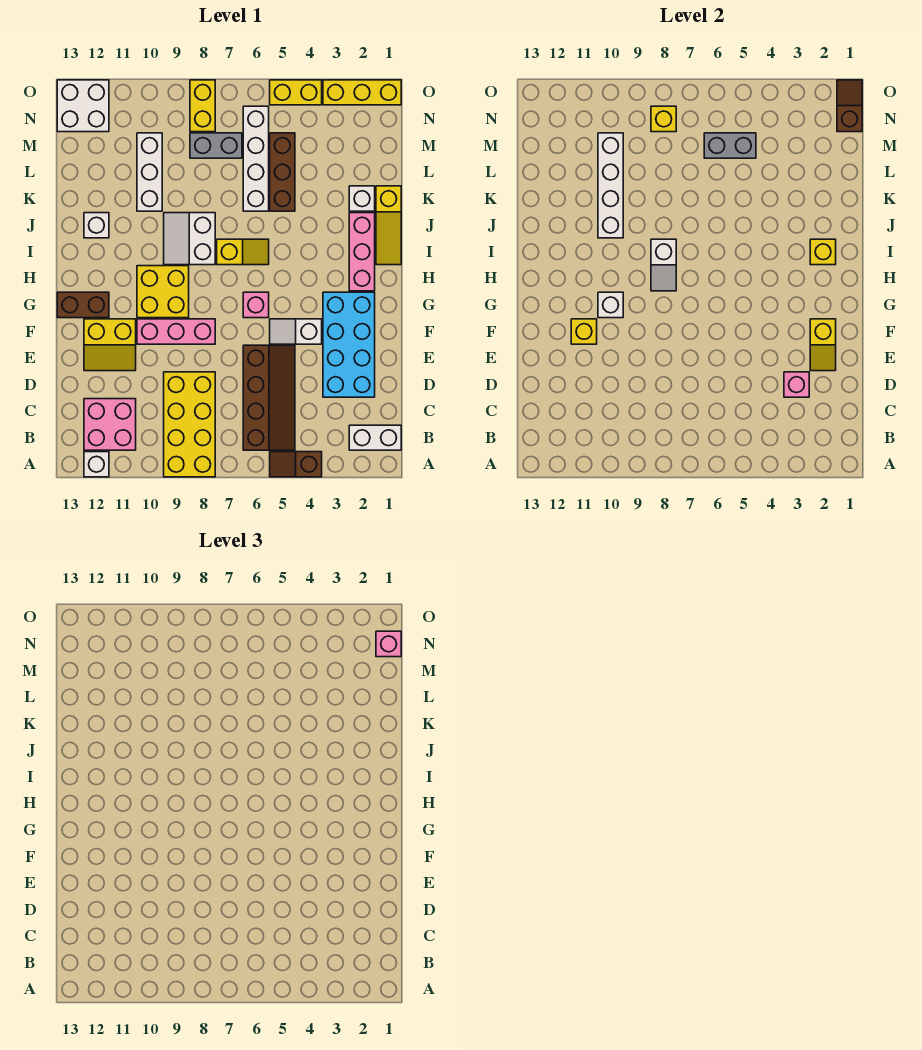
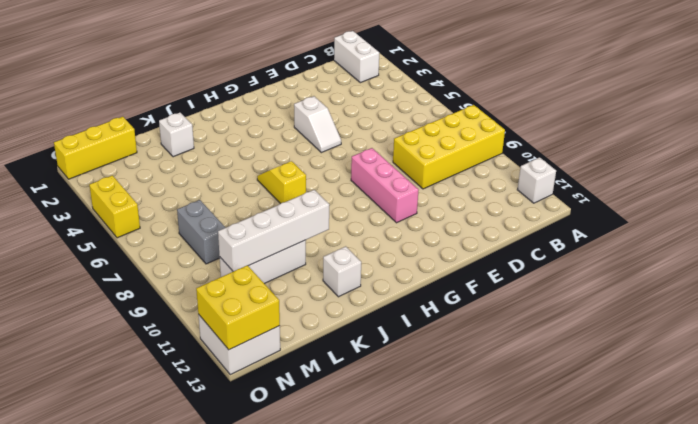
yellow 1x3 brick [54,117,137,179] -> yellow 1x3 brick turned to [323,80,401,105]
yellow 2x2 brick [196,265,280,350] -> yellow 2x2 brick moved to [137,266,189,318]
none -> brown 1x2 slope [270,452,322,477]
none -> brown 2x4 slope [243,345,295,450]
none -> pink 2x2 brick [84,399,136,450]
none -> cyan 2x4 brick [323,292,375,397]

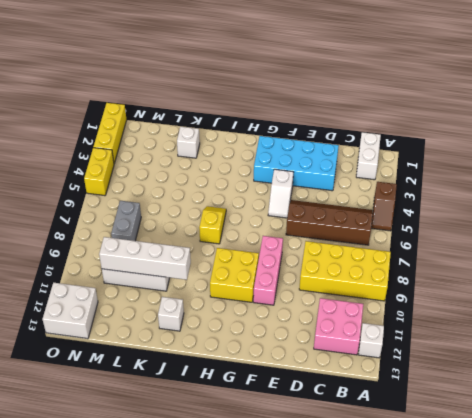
none -> yellow 2x2 slope [84,319,136,371]
none -> pink 1x1 brick [243,292,269,318]
none -> brown 1x2 brick [57,292,109,318]
none -> pink 1x3 brick [349,213,375,291]

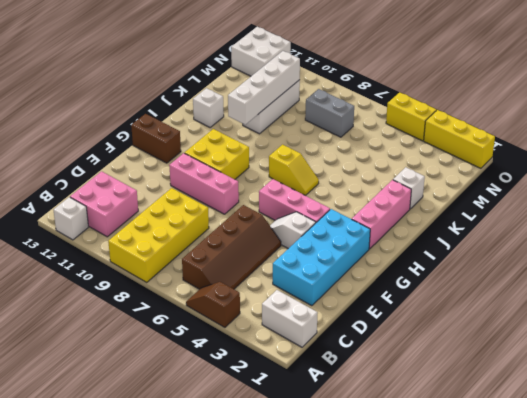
pink 1x3 brick [259,179,330,222] -> pink 1x1 brick [243,292,269,318]
none -> yellow 2x2 slope [84,319,136,371]
none -> yellow 1x3 slope [376,186,401,265]
none -> white 2x2 slope [164,213,215,265]
none -> brown 1x3 brick [270,133,295,211]

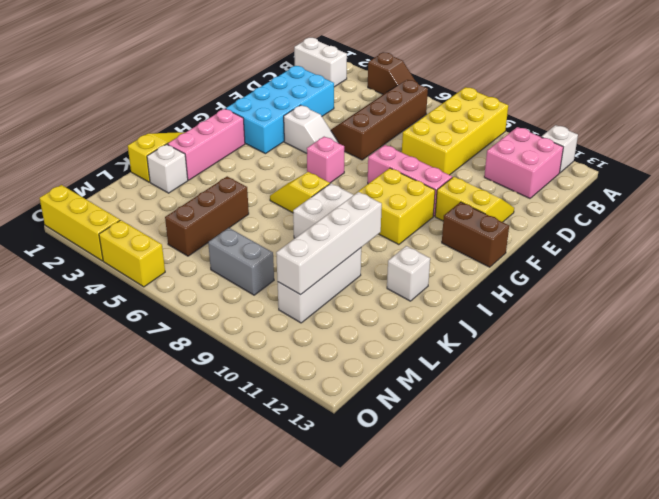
none -> white 1x4 brick [243,106,269,211]
none -> yellow 1x2 brick [190,80,215,132]
none -> white 2x2 brick [57,80,109,132]
none -> pink 1x1 brick [784,372,809,397]

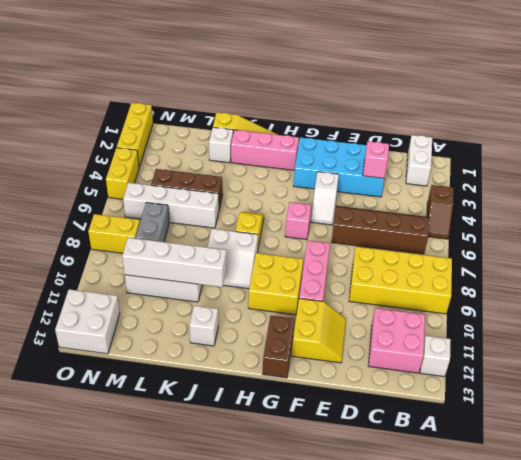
none -> yellow 1x2 slope [810,319,836,371]
none -> yellow 1x1 brick [571,319,597,344]
none -> white 1x1 brick [598,292,623,318]
none -> white 1x2 slope [651,239,676,291]

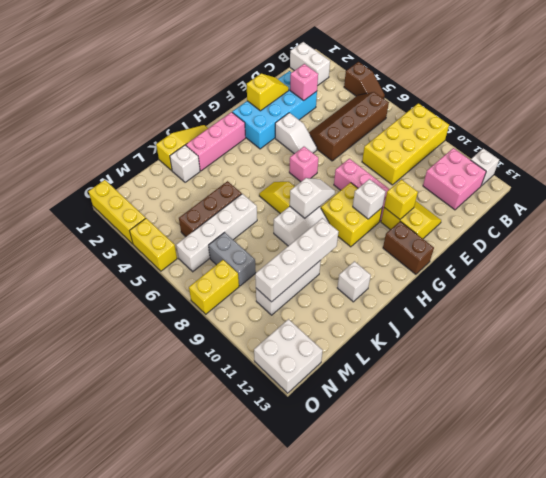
none -> yellow 1x1 brick [810,239,836,265]
none -> grey 1x2 brick [704,133,756,158]
none -> brown 1x2 slope [837,80,862,132]
none -> yellow 1x1 brick [651,106,676,132]

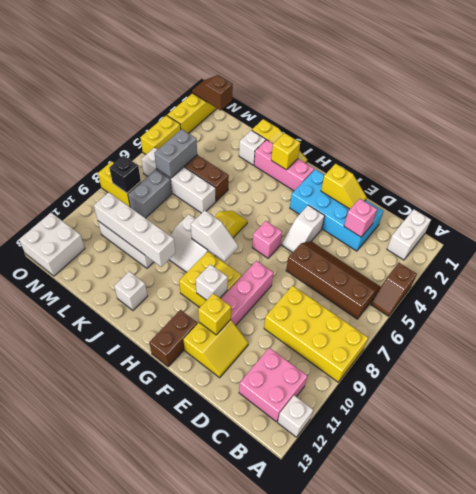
black 1x1 brick [109,155,141,193] -> yellow 1x1 brick [651,106,676,132]
none -> pink 1x1 brick [376,631,401,657]

